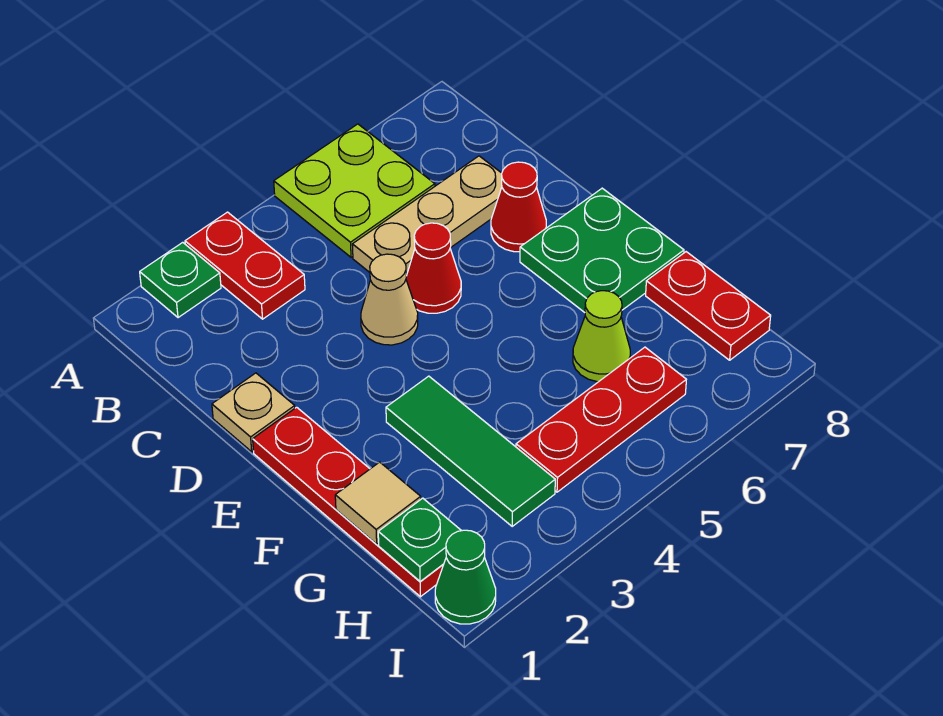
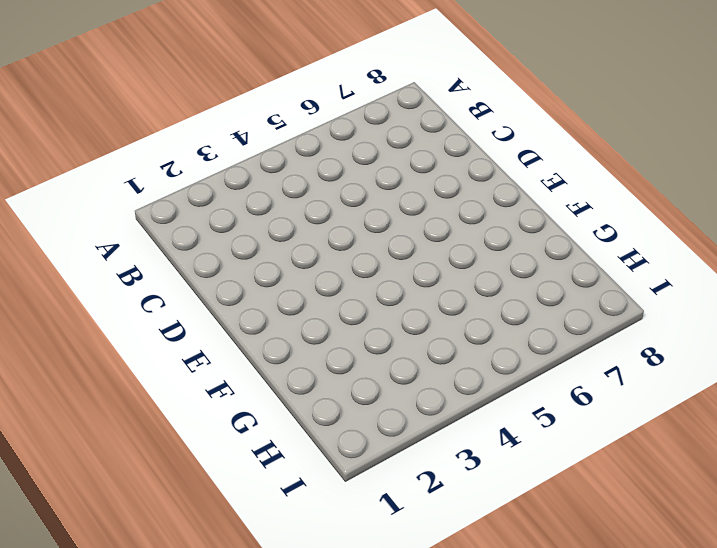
none -> green 1x1 plate [140,242,221,318]
none -> red 1x2 plate [185,212,305,319]
none -> lime 2x2 plate [274,124,435,257]

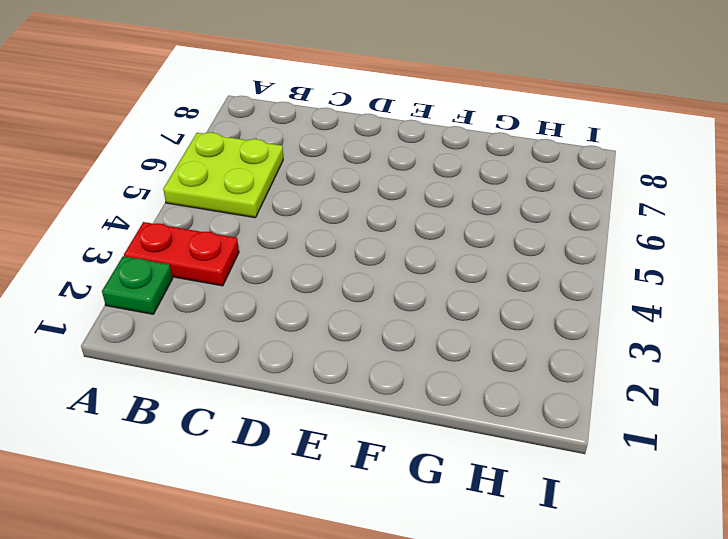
none -> tan 1x3 plate [352,156,502,276]
none -> tan 1x1 plate [212,373,295,452]
none -> tan 1x1 cone [361,254,418,345]

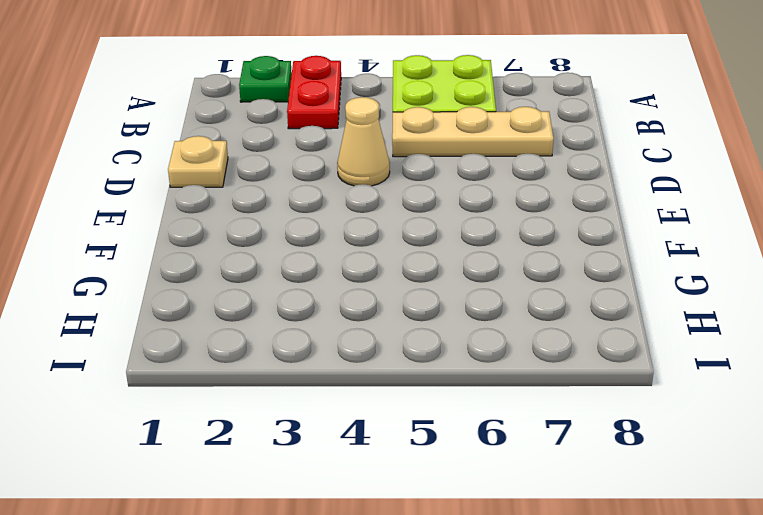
none -> red 1x1 cone [406,223,461,313]
none -> red 1x1 cone [491,162,546,252]
none -> red 1x4 plate [253,407,444,597]

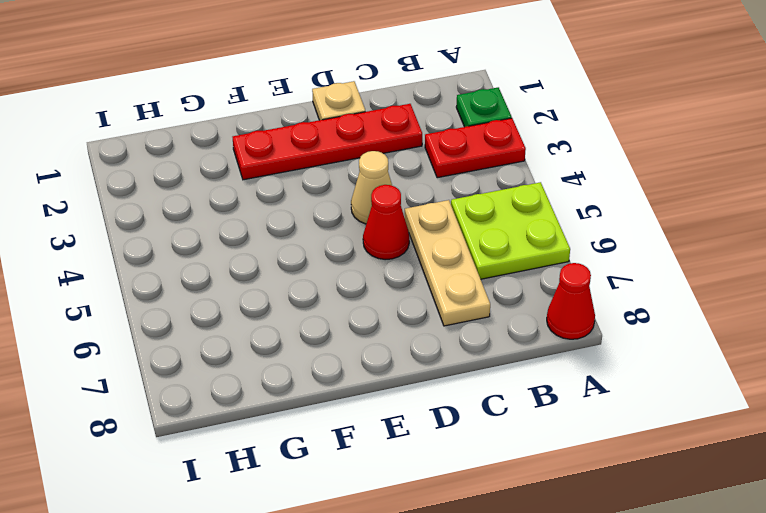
red 1x1 cone [547,263,595,339] -> red 1x1 cone moved to [491,162,546,252]
red 1x4 plate [233,104,422,180] -> red 1x4 plate moved to [253,407,444,597]
none -> green 2x2 plate [520,188,684,313]
none -> green 1x3 tile [386,376,555,526]
none -> lime 1x1 cone [573,291,630,382]

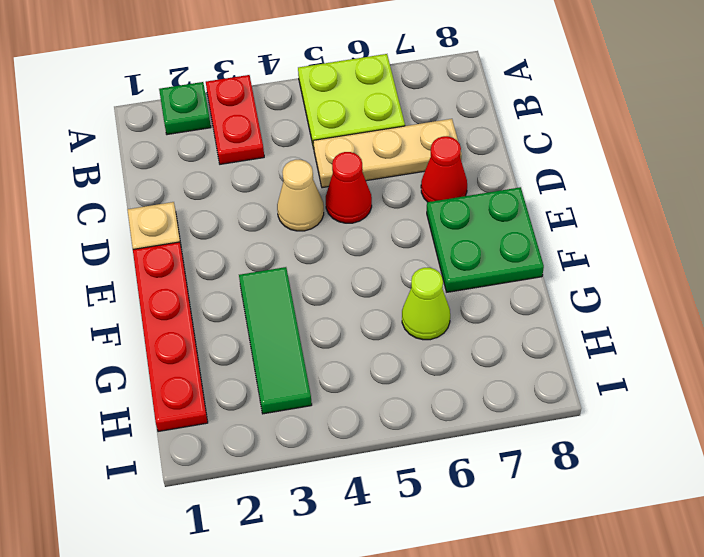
none -> red 1x2 plate [646,252,771,360]
none -> red 1x3 plate [516,347,686,492]
none -> green 1x1 cone [435,530,496,624]

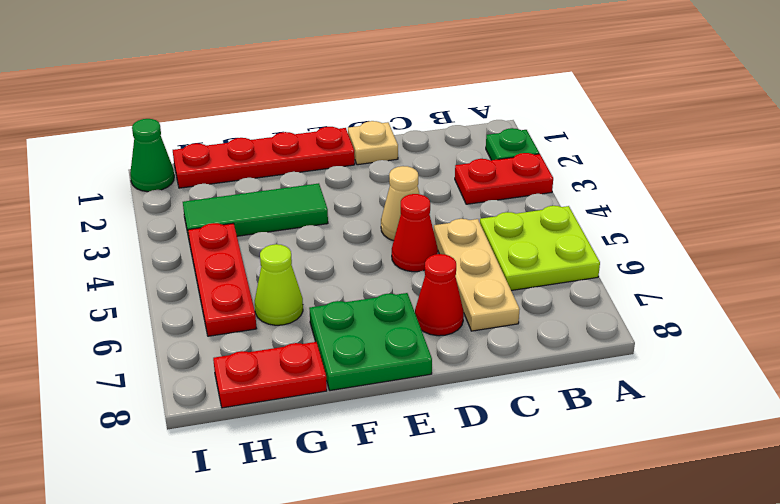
none -> tan 1x1 tile [335,462,421,544]
none -> green 1x1 plate [378,498,461,581]

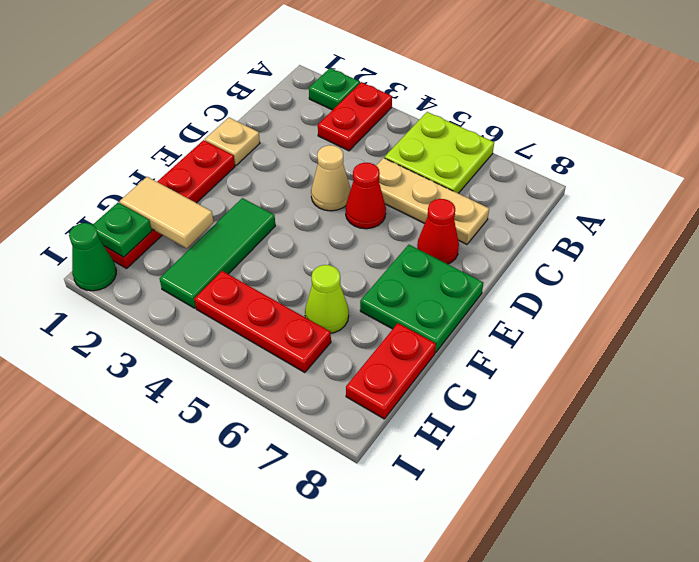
tan 1x2 tile [120,177,214,248] -> tan 1x1 tile [335,462,421,544]

